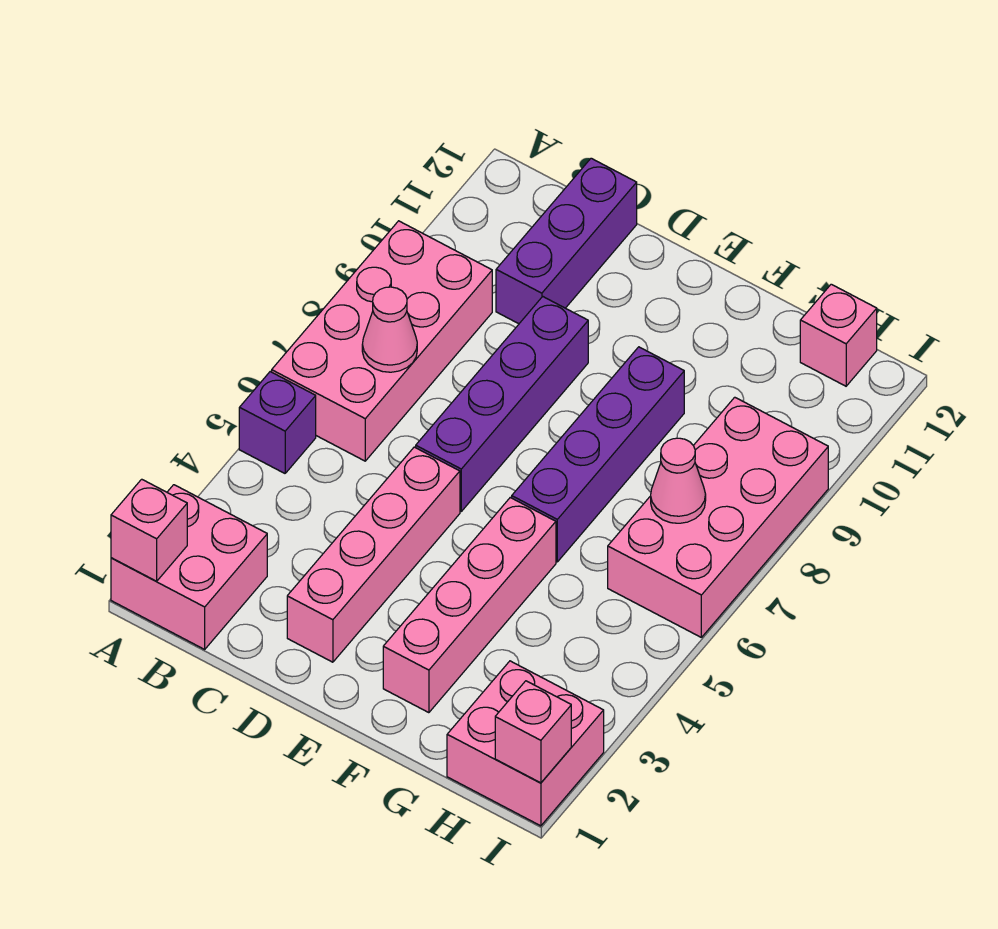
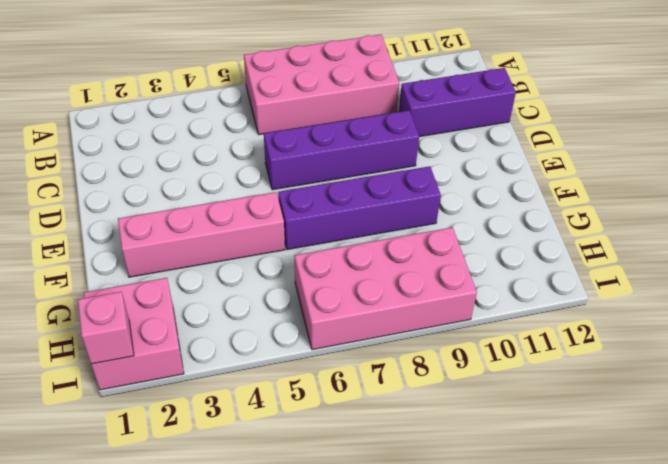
none -> pink 2x2 brick [111,485,267,649]
none -> purple 1x1 brick [239,372,316,473]
none -> pink 1x4 brick [287,447,460,662]

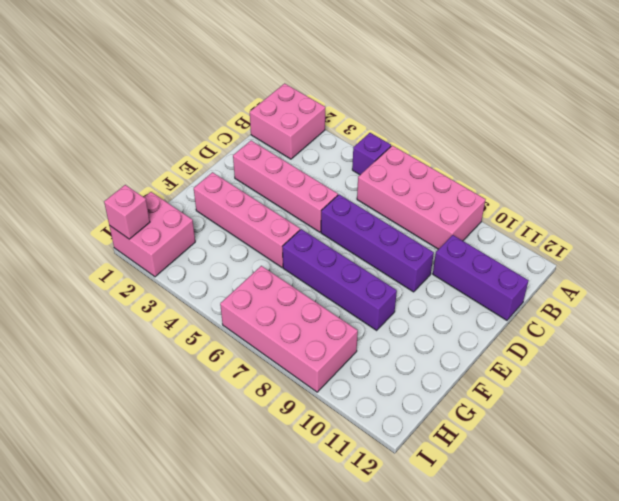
none -> pink 1x1 brick [800,284,877,386]
none -> pink 1x1 brick [111,479,187,581]
none -> pink 1x1 cone [362,287,417,372]

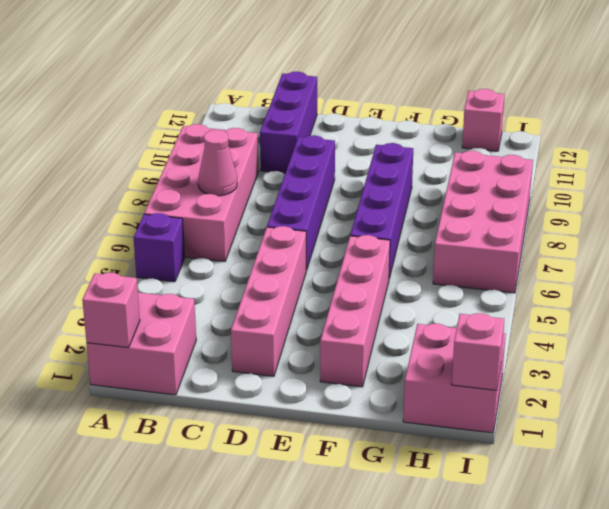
none -> pink 1x1 cone [651,438,706,523]

